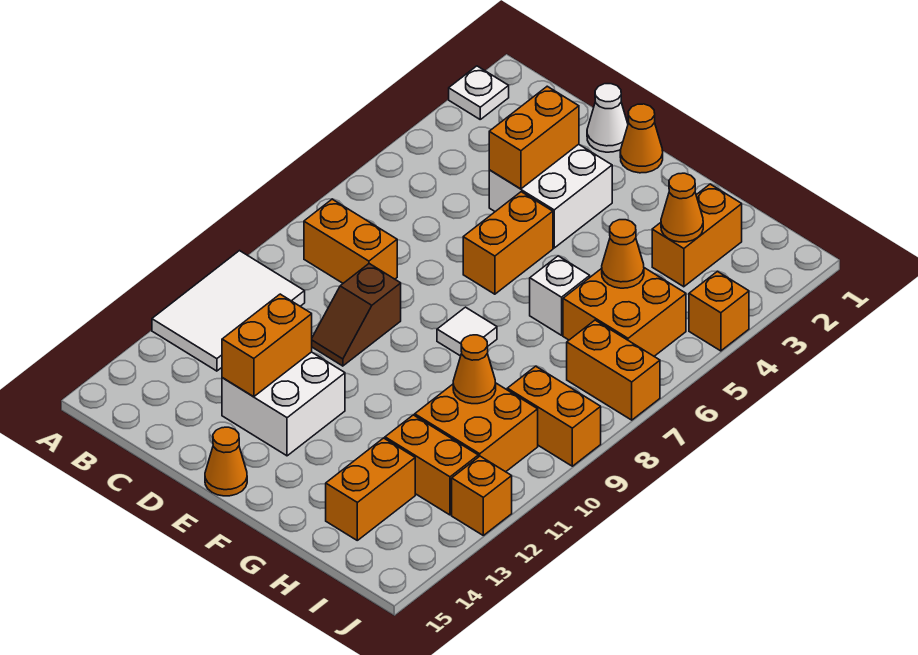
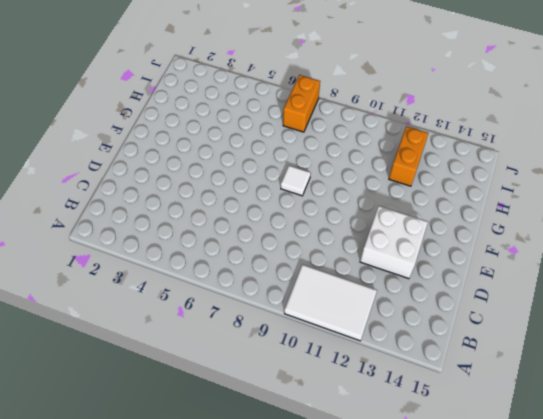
none -> white 1x1 plate [449,66,509,119]
none -> orange 1x2 brick [304,199,397,283]
none -> white 1x1 cone [587,84,628,152]

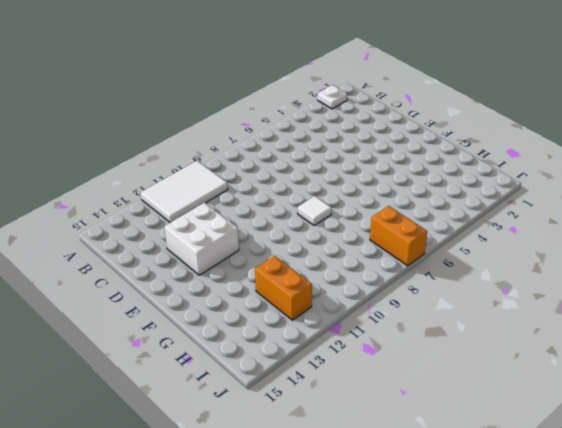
none -> orange 1x2 brick [304,199,397,283]
none -> white 1x1 cone [587,84,628,152]
none -> white 2x2 brick [489,144,612,248]

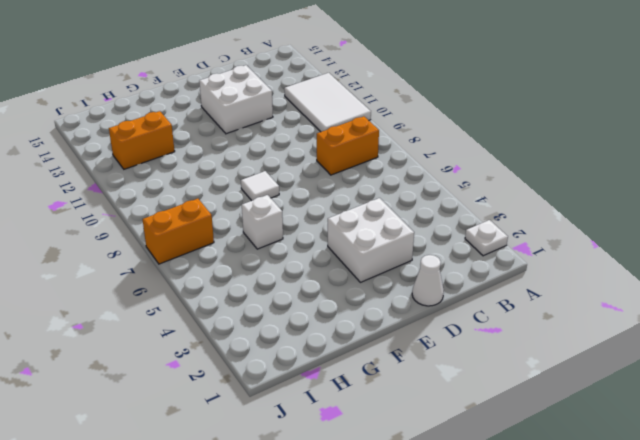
none -> brown 1x2 slope [312,264,401,366]
none -> orange 1x1 cone [620,104,663,173]
none -> orange 1x2 brick [463,192,553,294]

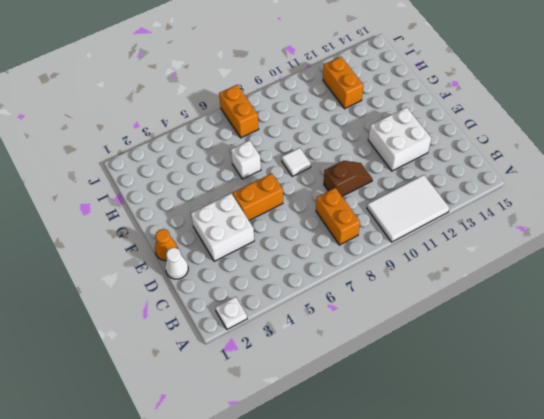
none -> orange 1x1 cone [205,427,247,496]
none -> orange 1x2 brick [652,184,742,287]
none -> orange 2x2 brick [563,268,686,356]

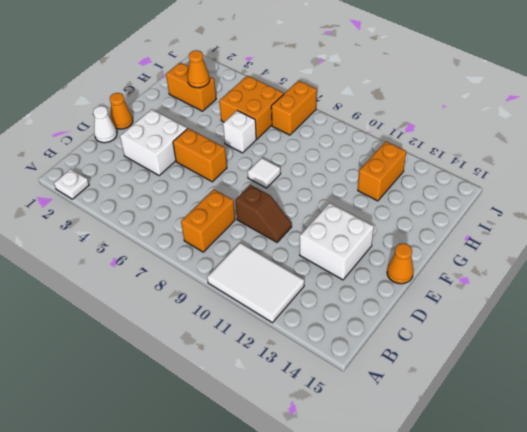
none -> orange 2x2 brick [415,383,538,472]
none -> orange 1x2 brick [326,438,415,540]
none -> orange 1x2 brick [507,366,601,466]

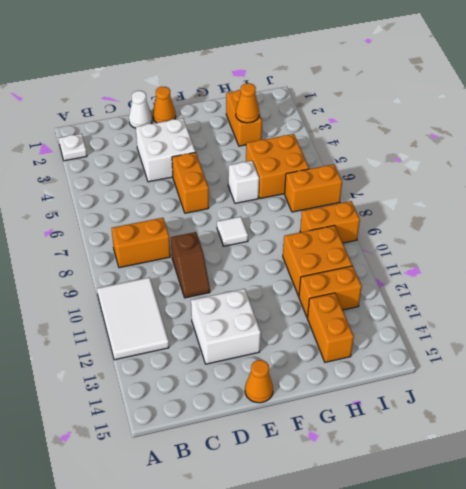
none -> orange 1x1 brick [689,271,749,351]
none -> orange 1x1 brick [452,456,512,535]
none -> orange 1x2 brick [489,86,579,189]

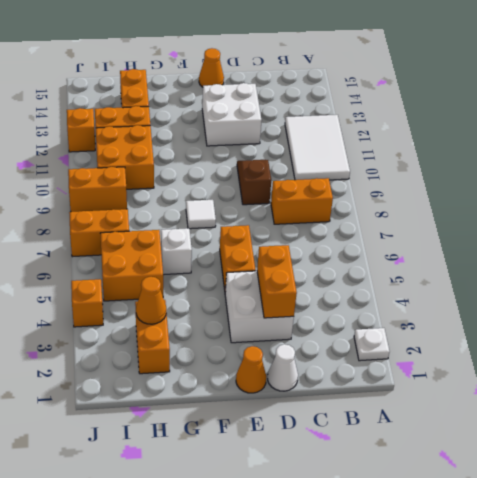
none -> orange 1x2 brick [222,294,312,397]
none -> orange 1x1 cone [602,220,644,288]
none -> orange 1x1 cone [453,335,496,404]

